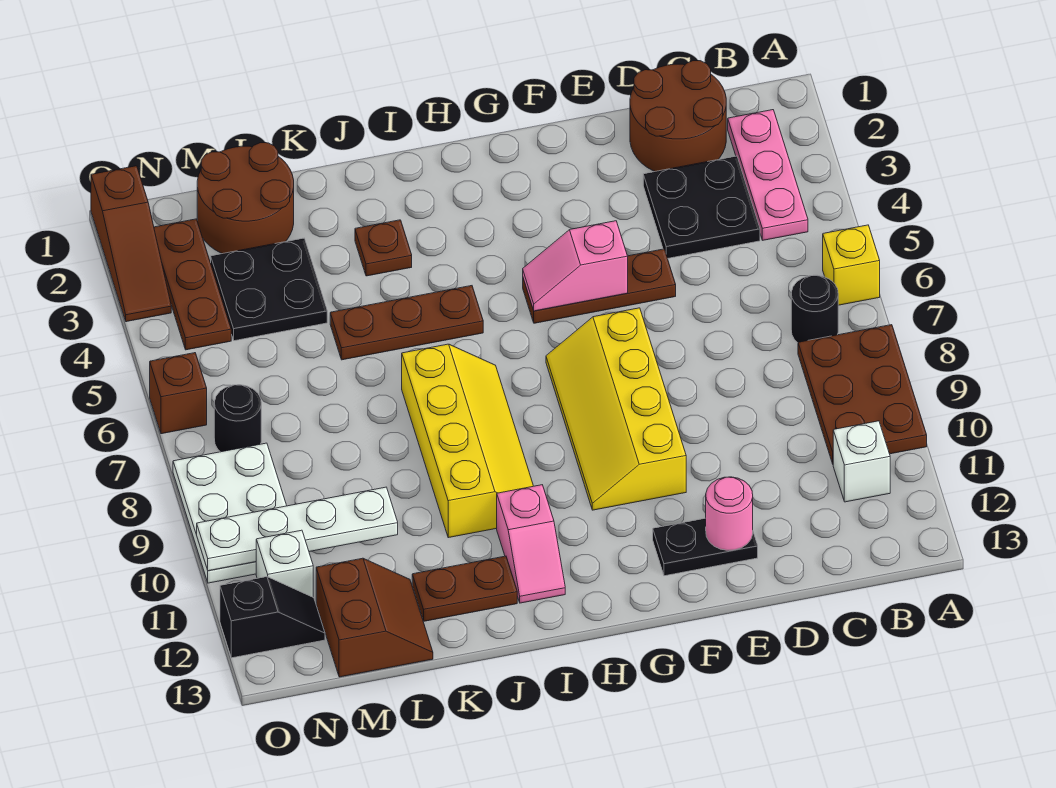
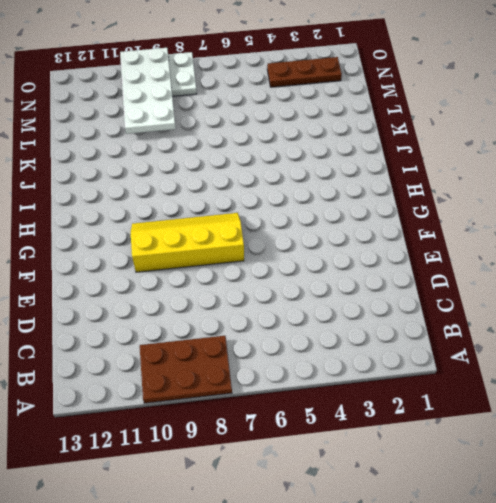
white 2x4 plate [120,48,176,134] -> white 1x4 plate [197,487,398,571]
none -> yellow 1x1 brick [823,225,880,305]
none -> pink 1x3 plate [728,110,808,240]
none -> black 1x1 round brick [791,275,838,343]

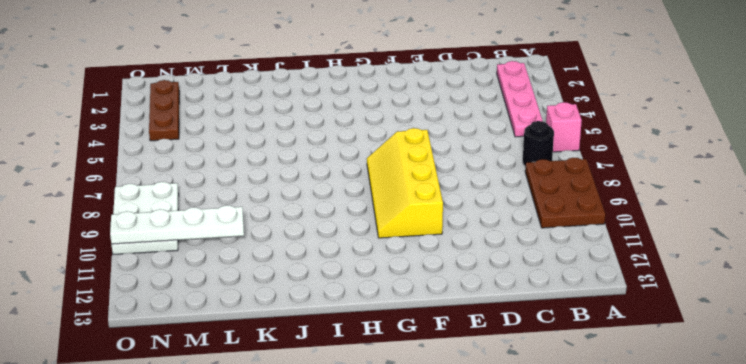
pink 1x1 brick [546,102,582,152] -> yellow 1x1 brick [823,225,880,305]
pink 1x4 plate [497,61,543,137] -> pink 1x3 plate [728,110,808,240]
none -> white 1x1 brick [833,421,890,502]
none -> brown 2x2 round brick [630,61,726,171]
none -> black 2x2 plate [643,156,760,258]

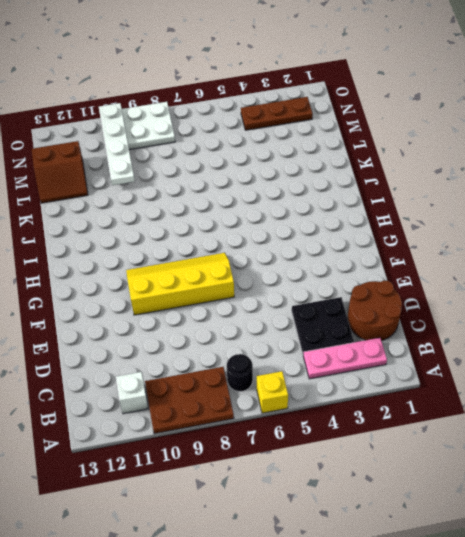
none -> brown 1x3 plate [523,249,676,323]
none -> black 1x2 plate [653,518,758,576]
none -> brown 1x3 plate [330,286,483,360]

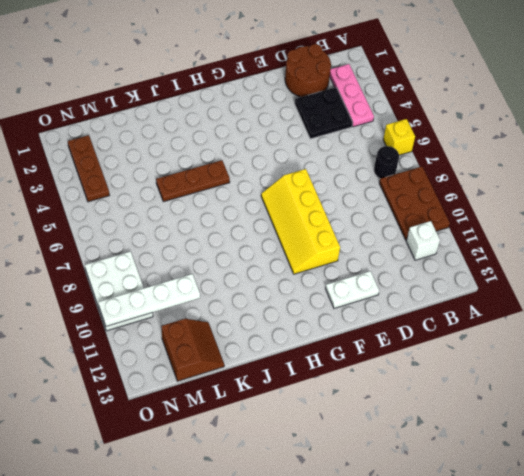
white 1x2 plate [326,271,379,308] -> black 1x2 plate [653,518,758,576]
none -> brown 1x3 plate [523,249,676,323]
none -> yellow 2x4 slope [402,344,533,538]
none -> pink 1x2 slope [497,485,565,603]

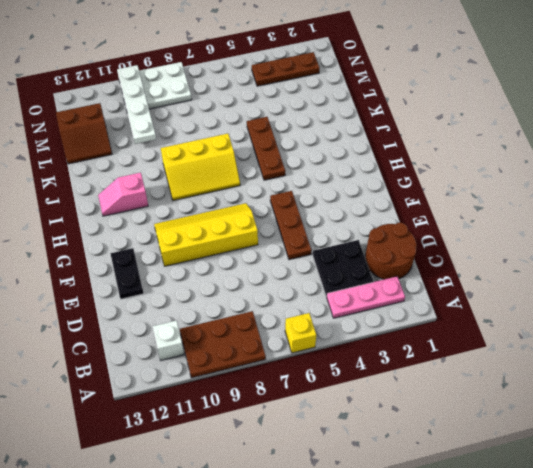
yellow 2x3 slope [161,134,240,201] -> yellow 2x4 slope [402,344,533,538]
none -> black 1x1 round brick [791,275,838,343]
none -> brown 1x1 plate [355,220,412,276]
none -> brown 1x2 plate [412,556,517,621]

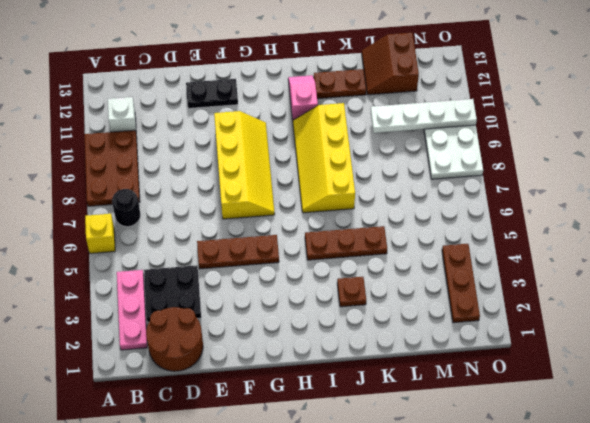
none -> brown 2x2 round brick [197,143,294,254]
none -> black 2x2 plate [211,238,327,341]
none -> black 1x1 round brick [214,385,261,452]

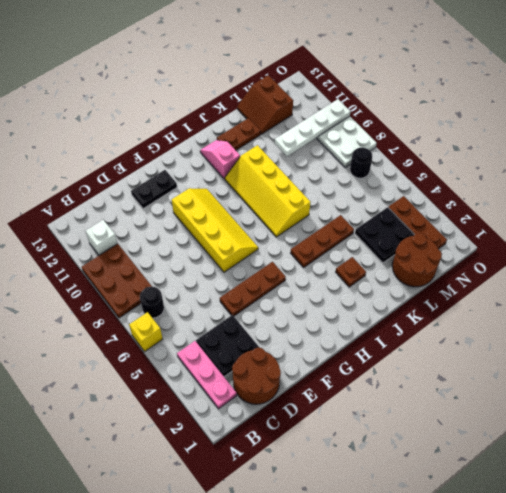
none -> white 1x1 brick [256,530,313,597]
none -> black 1x2 slope [220,577,325,658]
none -> brown 1x3 slope [91,166,171,322]

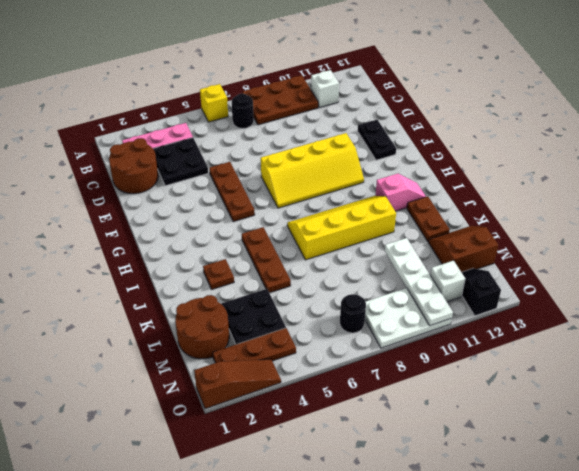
none -> brown 1x1 brick [150,353,207,434]
none -> pink 1x1 round brick [706,477,753,550]
none -> pink 1x2 slope [523,221,628,311]

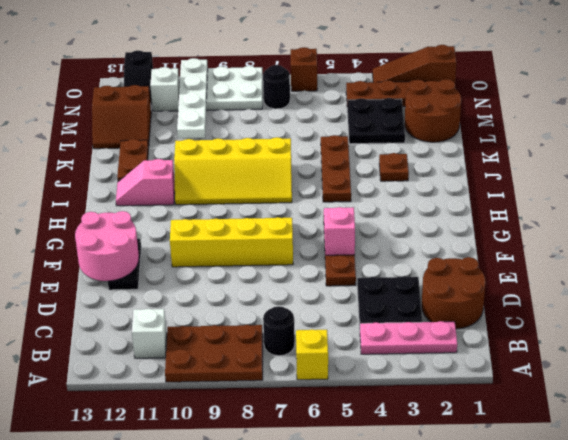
pink 2x2 round brick [75,211,139,281] -> pink 1x1 round brick [706,477,753,550]

